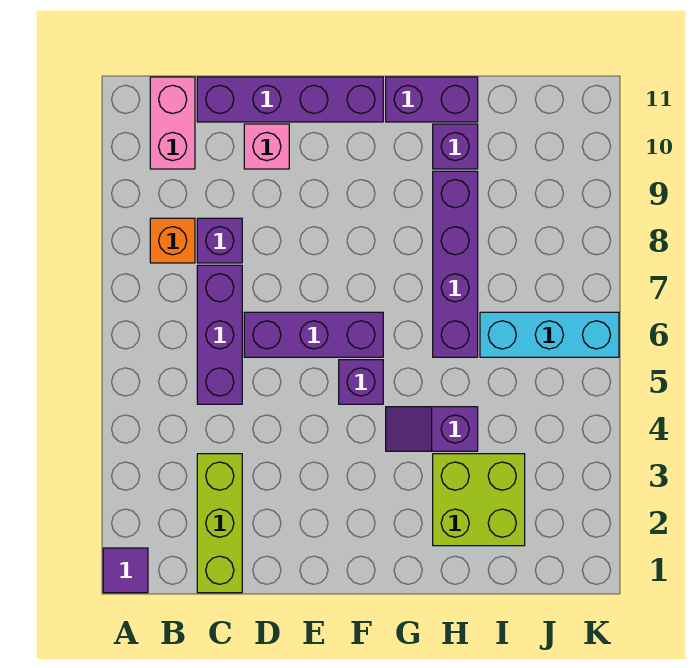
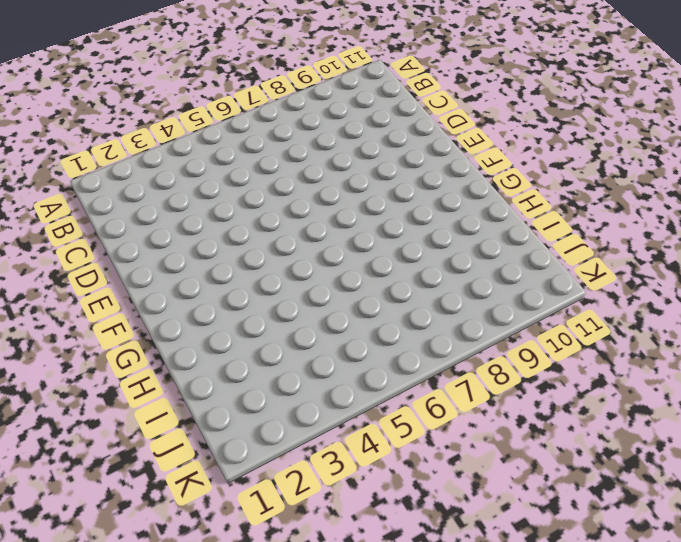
none -> purple 1x1 tile [103,548,148,593]
none -> orange 1x1 brick [150,218,195,263]
none -> pink 1x2 brick [150,77,195,169]

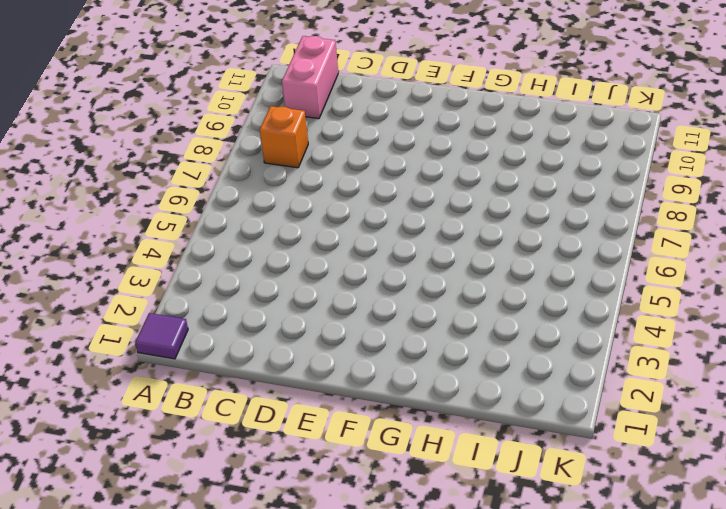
none -> lime 1x3 brick [197,454,242,593]
none -> purple 1x3 brick [197,265,242,404]
none -> purple 1x1 brick [197,218,242,263]

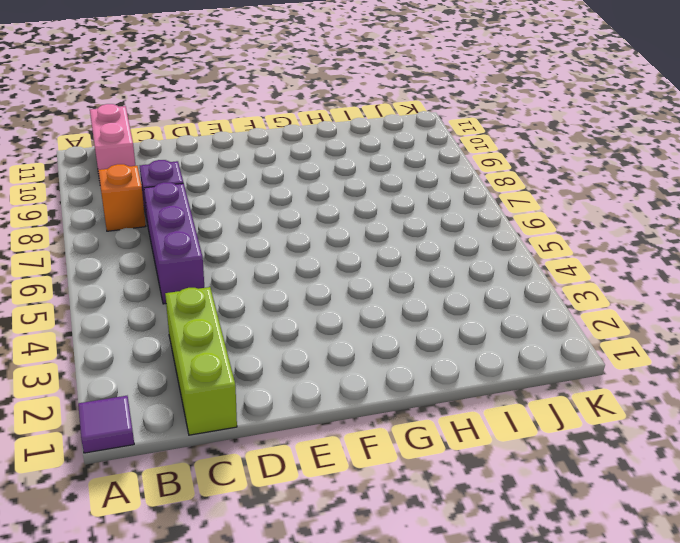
none -> purple 1x4 brick [197,77,383,122]
none -> purple 1x3 brick [244,312,383,357]
none -> pink 1x1 brick [244,124,289,169]

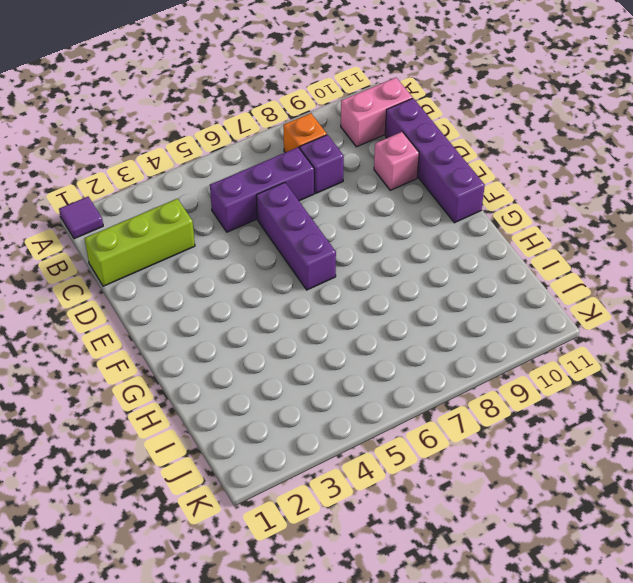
none -> purple 1x1 brick [339,360,383,404]
none -> purple 1x2 slope [386,407,478,451]
none -> purple 1x2 brick [386,77,478,122]

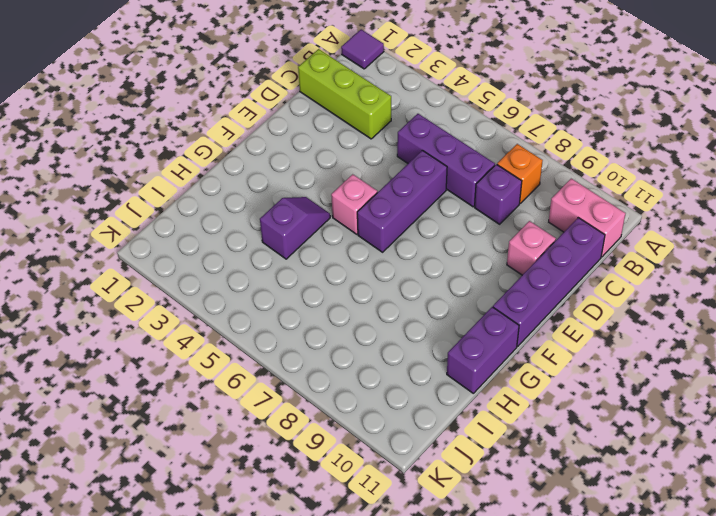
pink 1x1 brick [331,174,377,234] -> purple 1x1 brick [339,360,383,404]
none -> lime 2x2 brick [433,454,525,546]
none -> purple 1x4 brick [433,171,478,357]
none -> purple 1x1 brick [433,124,478,169]

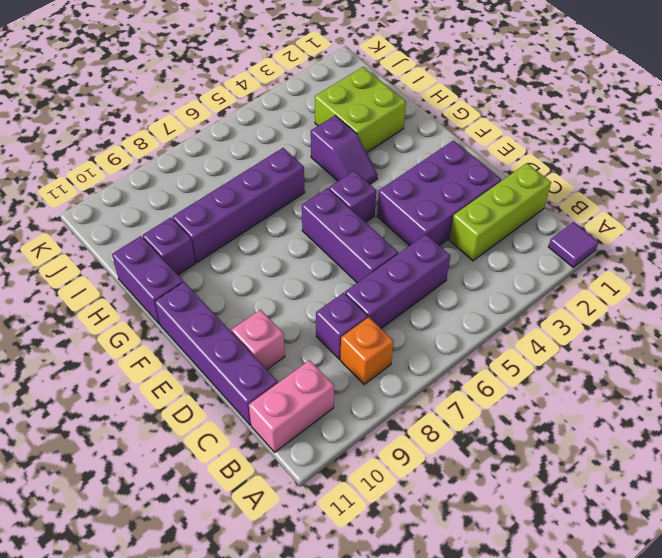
purple 2x3 brick [377,140,501,246] -> none
none -> cyan 1x3 brick [480,312,619,357]

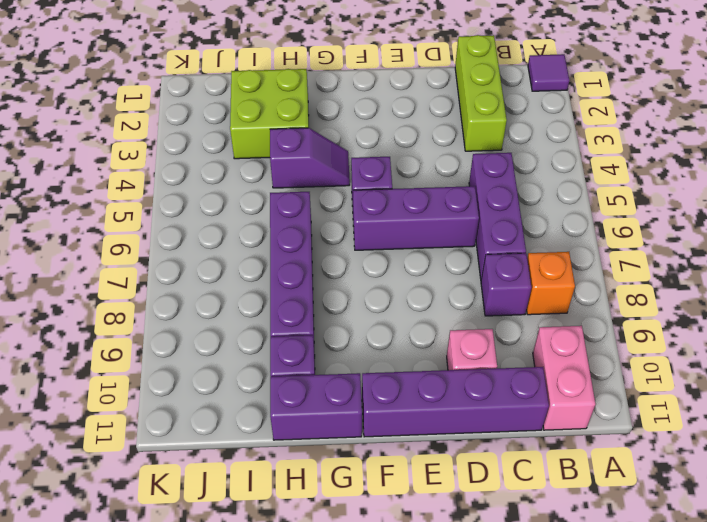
none -> cyan 1x3 brick [480,312,619,357]

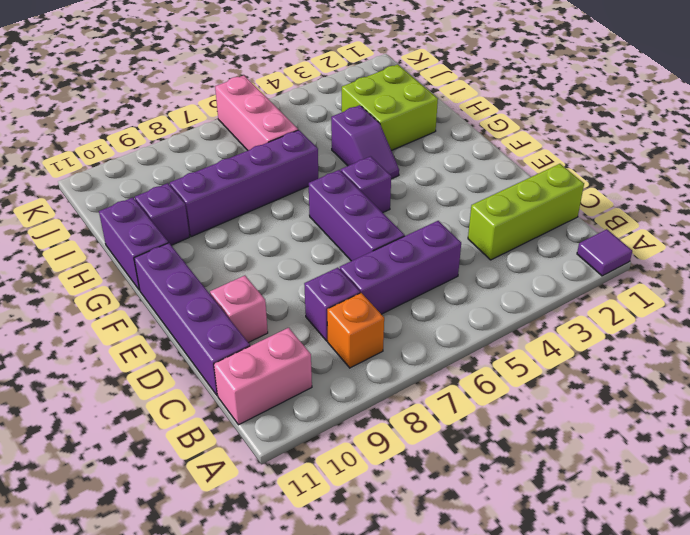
pink 1x3 brick [215,75,298,150] -> cyan 1x3 brick [480,312,619,357]

